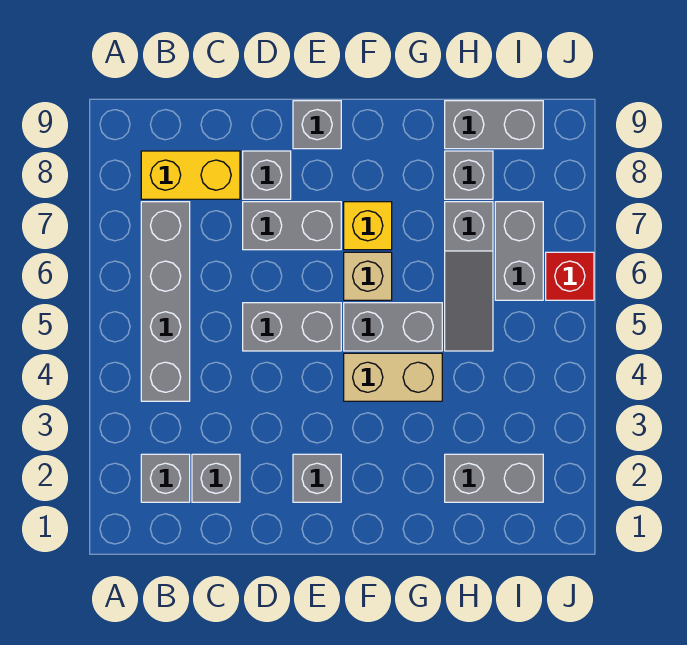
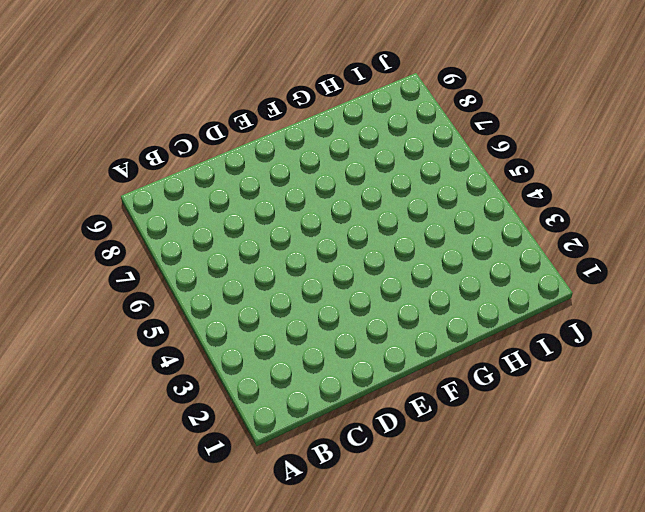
none -> grey 1x1 brick [141,454,190,502]
none -> grey 1x4 brick [141,202,190,401]
none -> yellow 1x2 brick [141,151,240,199]

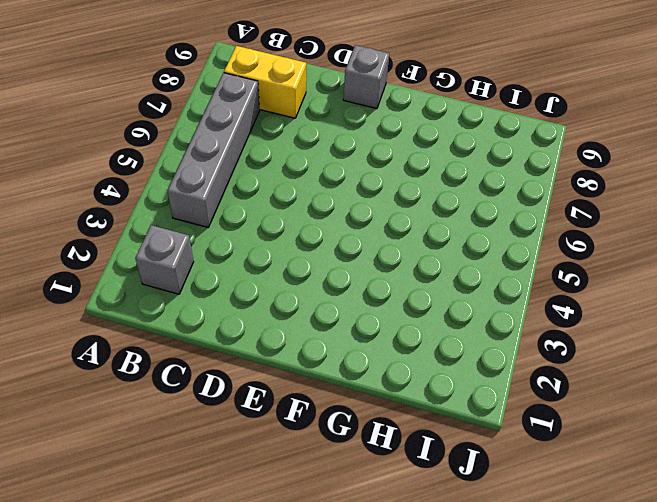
none -> grey 1x1 brick [192,454,240,502]
none -> grey 1x2 brick [243,303,341,351]
none -> grey 1x2 brick [243,202,341,250]

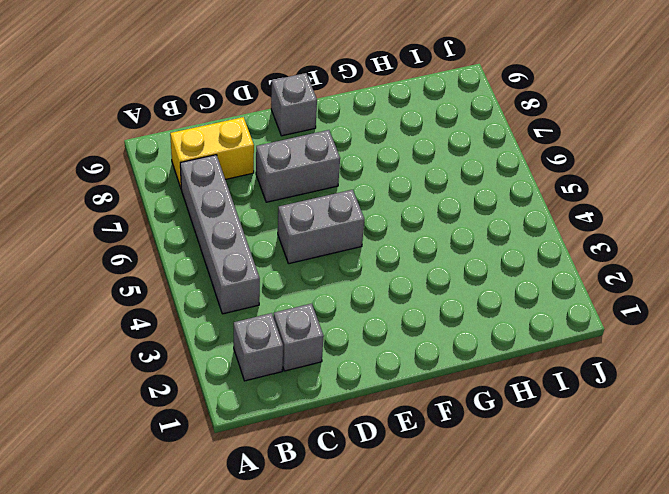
none -> grey 1x1 brick [243,151,291,199]
none -> grey 1x1 brick [293,454,341,502]
none -> tan 1x2 brick [344,353,442,401]

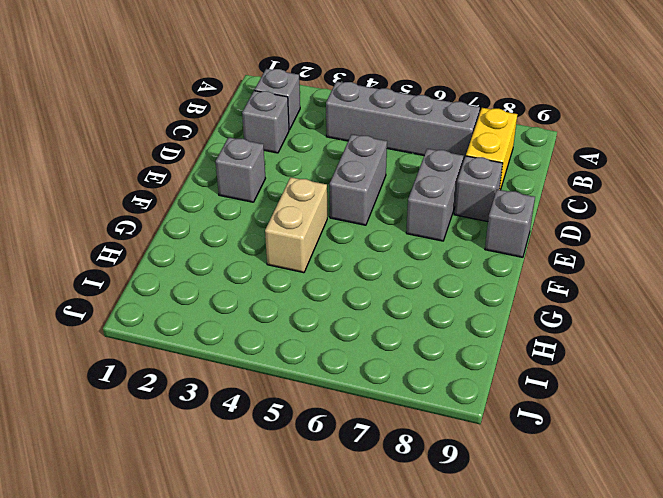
none -> grey 1x2 brick [344,303,442,351]
none -> tan 1x1 brick [344,252,392,300]
none -> yellow 1x1 brick [344,202,392,250]

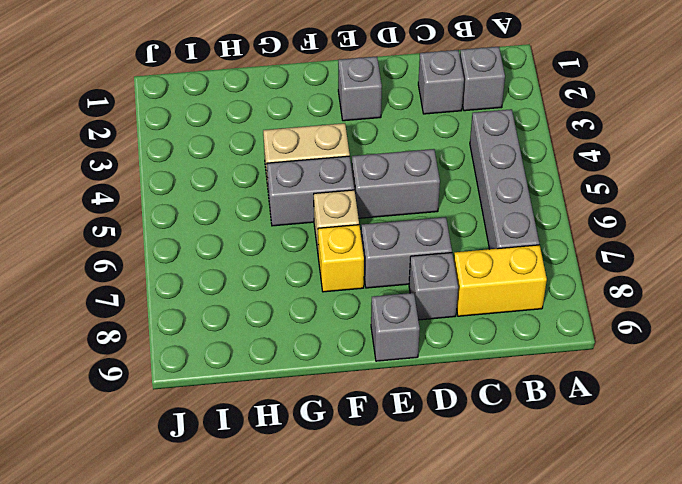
none -> grey 1x2 brick [445,454,543,502]
none -> grey 1x3 slope [445,202,493,351]
none -> grey 1x1 brick [445,151,493,199]

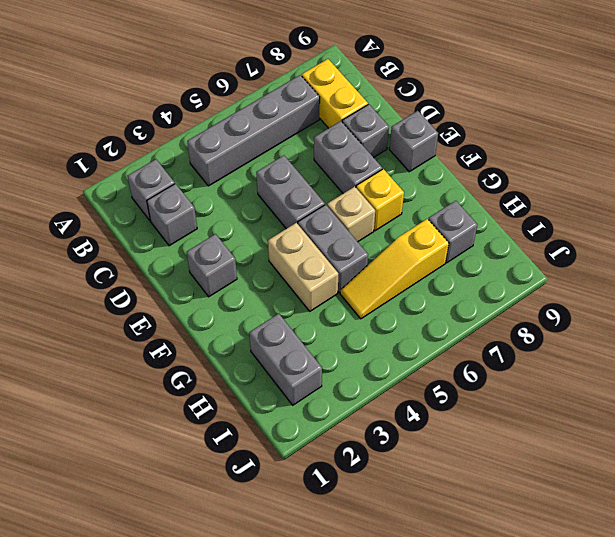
yellow 1x3 slope [340,219,449,319] -> grey 1x3 slope [445,202,493,351]
none -> grey 1x2 brick [445,101,543,149]
none -> grey 1x2 brick [495,202,543,300]
none -> red 1x1 brick [546,252,594,300]

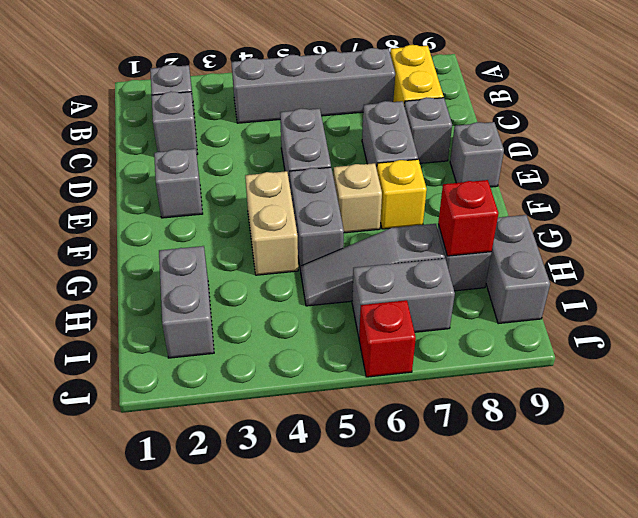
red 1x1 brick [438,180,499,256] -> none

